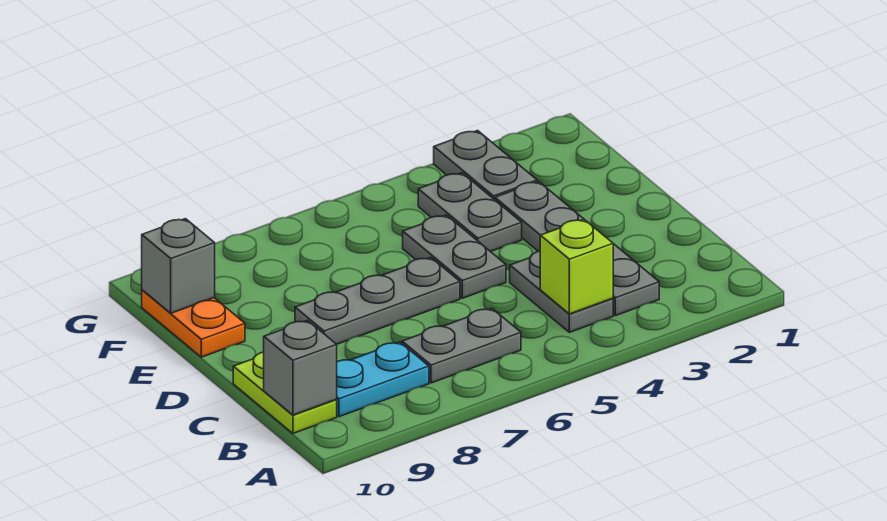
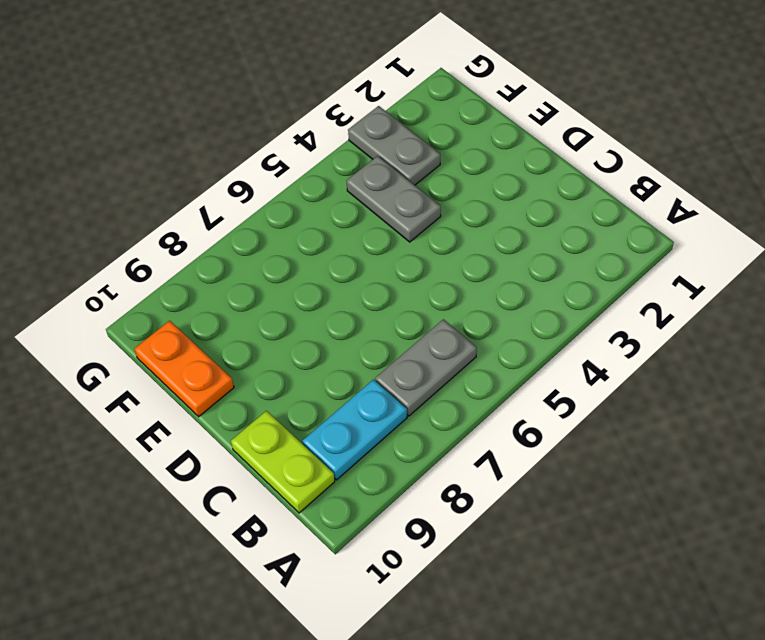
none -> grey 1x4 plate [495,181,659,316]
none -> grey 1x2 plate [510,251,613,332]
none -> grey 1x2 plate [403,215,506,298]

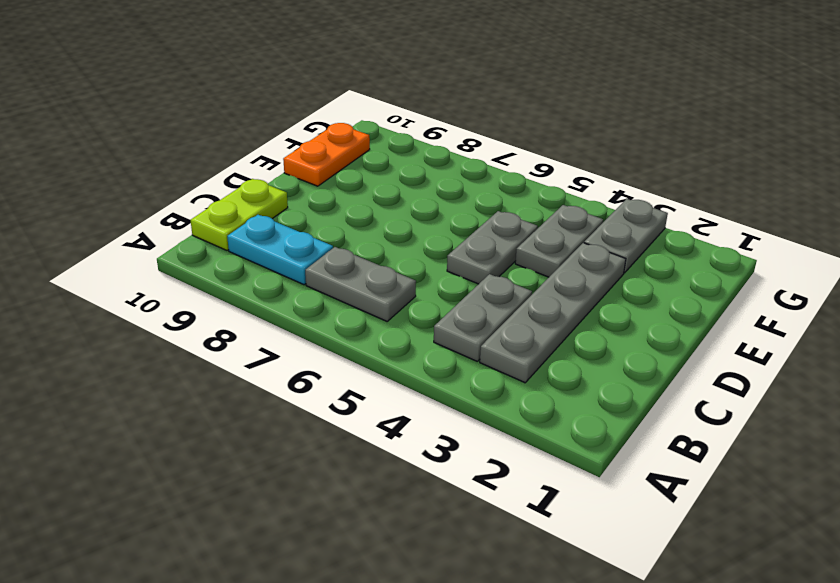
none -> grey 1x3 plate [295,257,460,344]
none -> lime 1x1 brick [540,219,613,314]
none -> grey 1x1 brick [264,320,337,415]

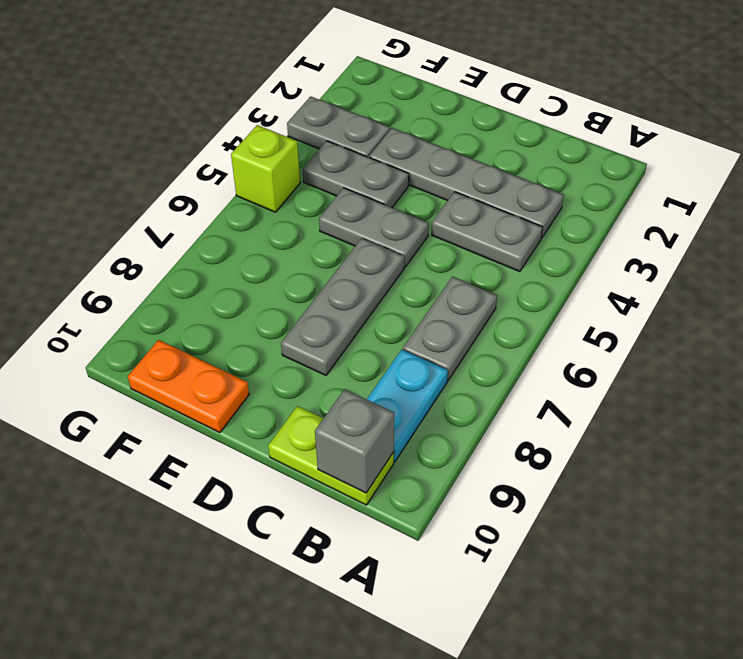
lime 1x1 brick [231,125,300,212] -> lime 1x1 brick moved to [540,219,613,314]
none -> grey 1x1 brick [142,219,215,313]

